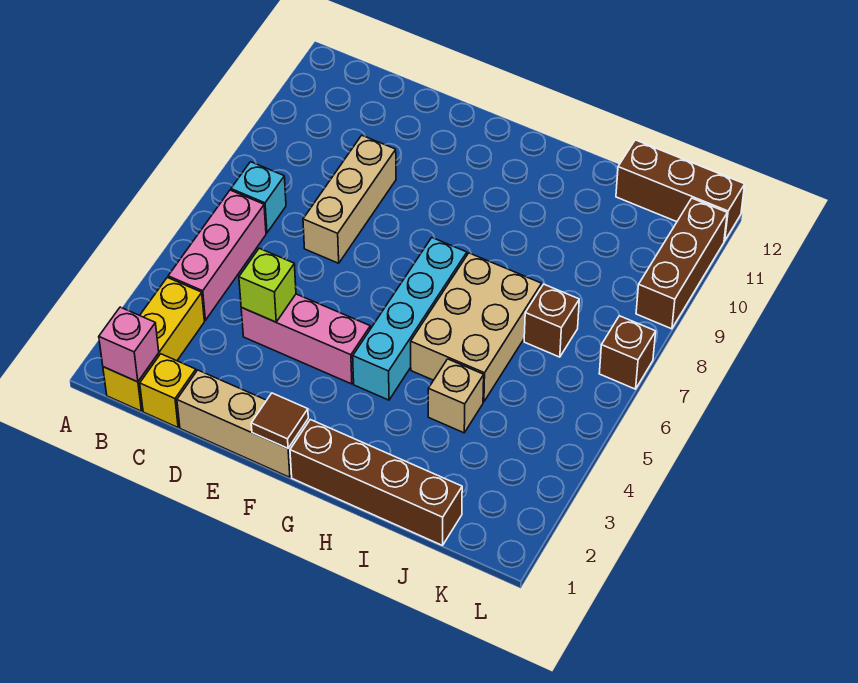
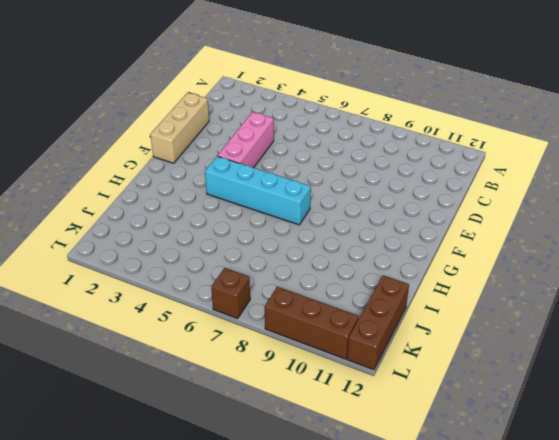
none -> yellow 1x3 brick [103,277,204,411]
none -> pink 1x3 brick [168,190,266,320]
none -> cyan 1x1 brick [231,162,286,233]

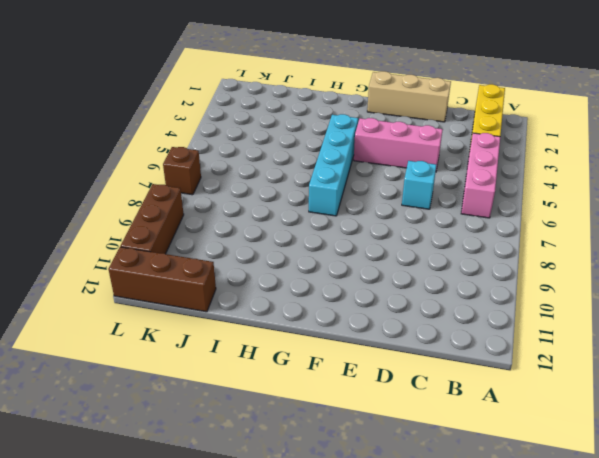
cyan 1x1 brick [402,161,436,209] -> cyan 1x1 brick moved to [231,162,286,233]
none -> yellow 1x1 brick [140,354,196,427]
none -> tan 1x3 brick [303,135,396,263]
none -> brown 1x4 brick [290,420,462,545]

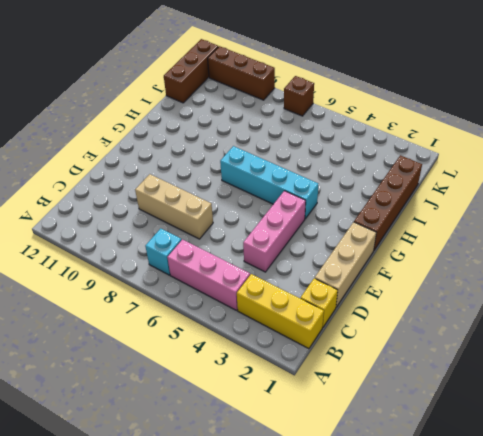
none -> tan 2x3 brick [411,253,542,402]
none -> tan 1x1 brick [428,359,484,433]
none -> brown 1x1 brick [524,284,579,357]

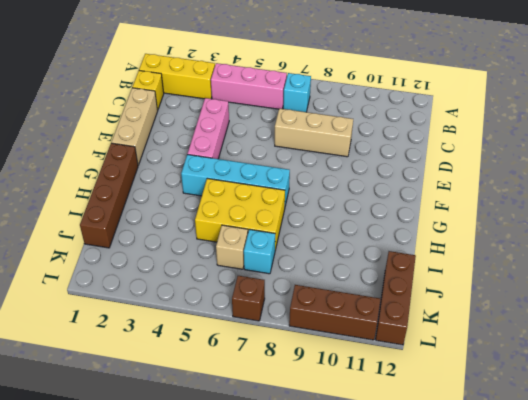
yellow 2x3 brick [195,178,285,250] -> tan 2x3 brick [411,253,542,402]
tan 1x1 brick [216,225,248,269] -> tan 1x1 brick moved to [428,359,484,433]
cyan 1x1 brick [244,229,275,274] -> brown 1x1 brick [524,284,579,357]
none -> pink 1x1 brick [99,307,159,382]
none -> lime 1x1 brick [239,248,296,322]
none -> brown 1x1 tile [251,393,308,448]

